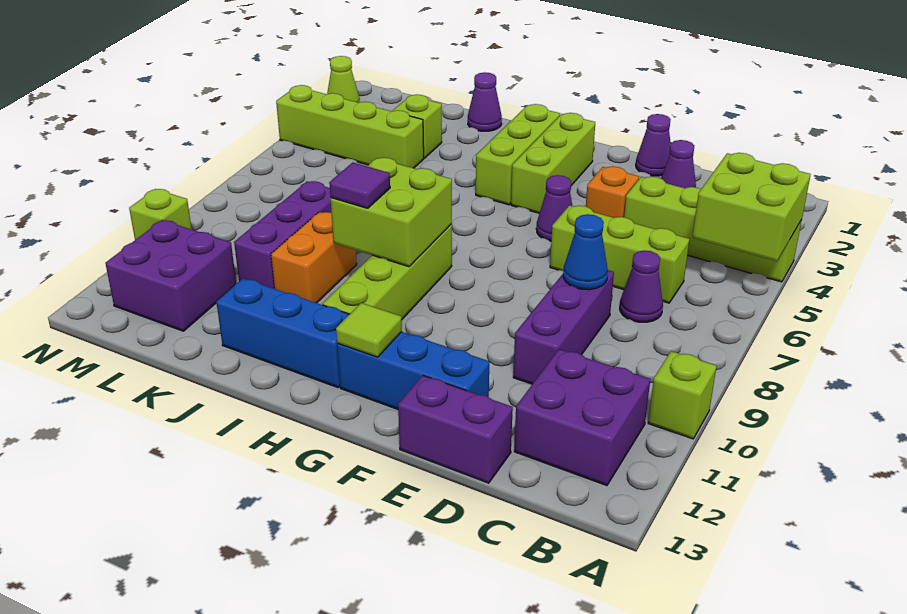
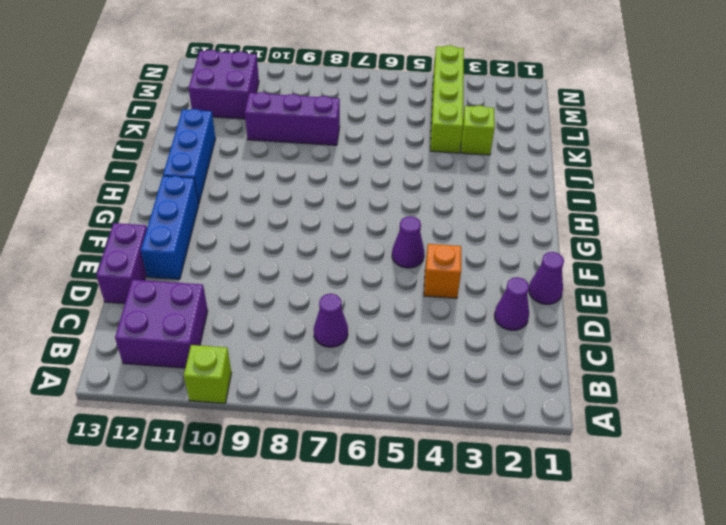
none -> lime 1x4 brick [624,177,802,282]
none -> lime 1x3 brick [550,205,689,303]
none -> purple 1x3 brick [513,270,614,384]

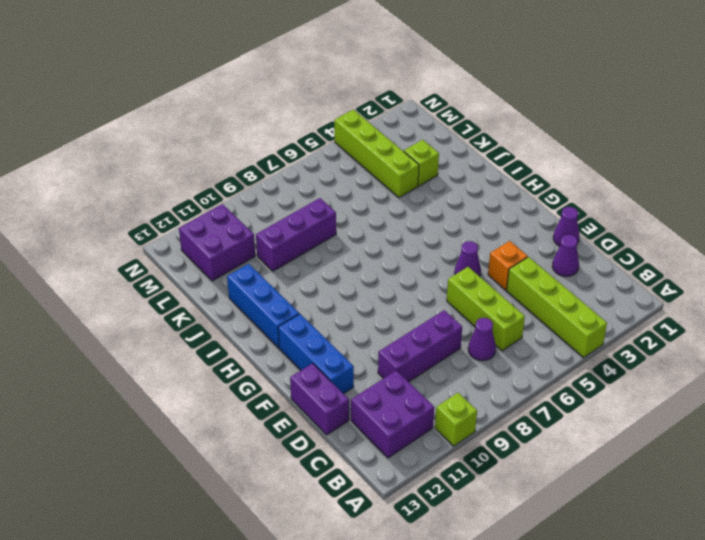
none -> lime 1x3 brick [511,113,595,213]
none -> lime 1x3 brick [476,104,560,205]
none -> lime 1x4 brick [322,224,452,320]

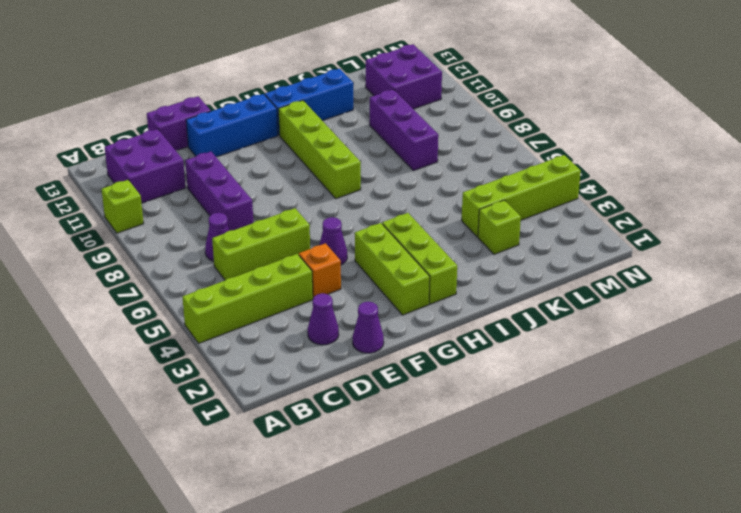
none -> purple 1x1 cone [468,72,502,131]
none -> orange 1x2 brick [271,212,357,303]
none -> lime 1x1 cone [327,56,360,103]

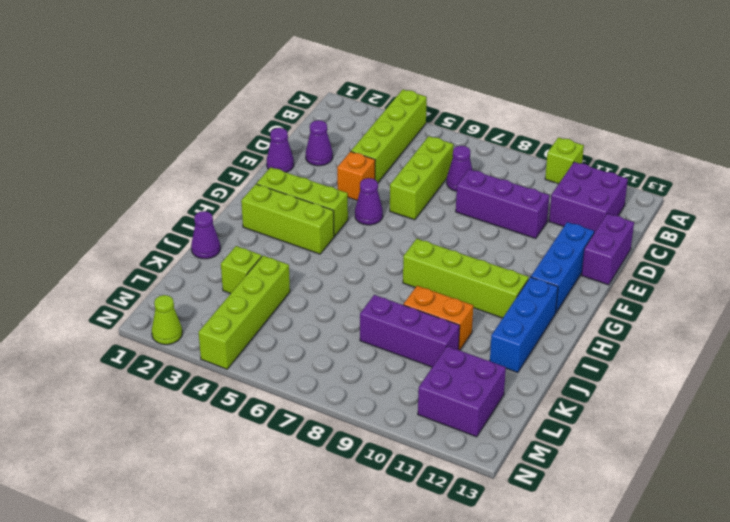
none -> lime 1x1 brick [129,189,192,240]
none -> lime 2x2 brick [692,153,811,261]
none -> blue 1x1 cone [563,214,608,290]

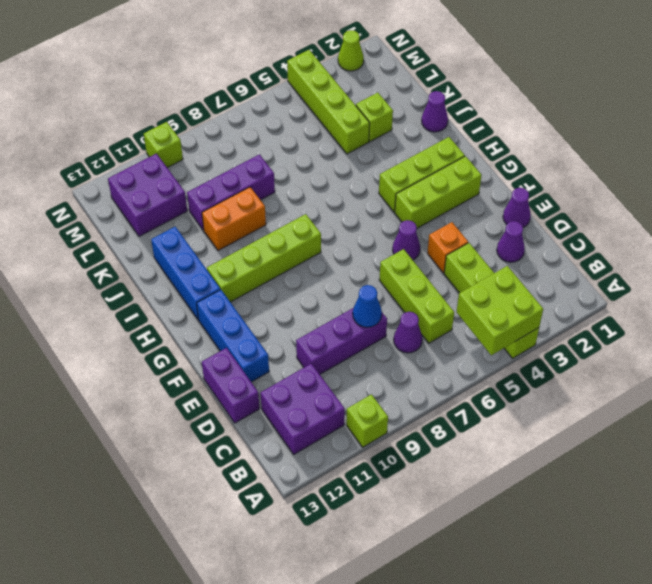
none -> lime 1x1 tile [336,303,402,357]
none -> lime 2x2 brick [330,157,452,267]
none -> purple 1x1 tile [329,162,390,208]

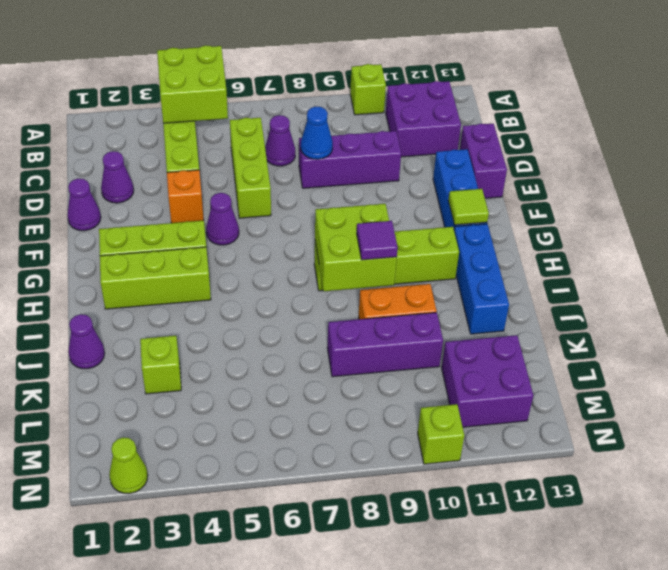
none -> lime 1x4 brick [276,85,424,168]

